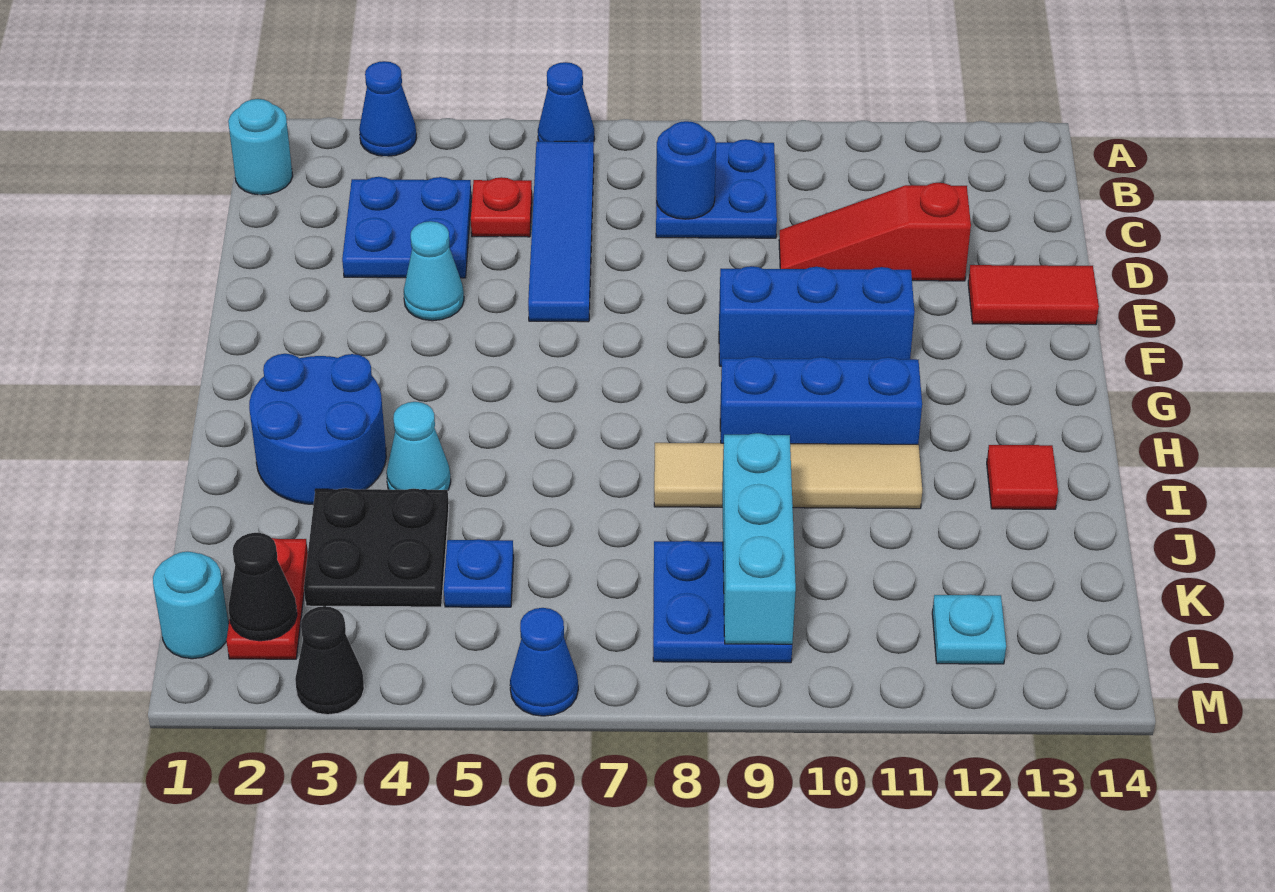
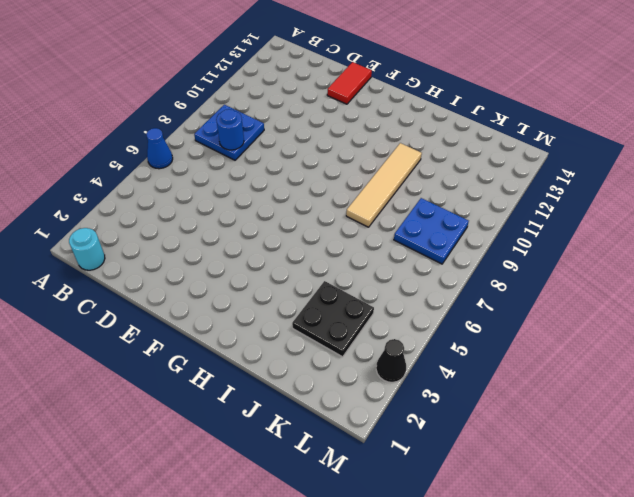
none -> blue 1x1 cone [359,61,416,156]
none -> blue 1x4 tile [528,141,594,322]
none -> blue 2x2 plate [342,177,471,278]

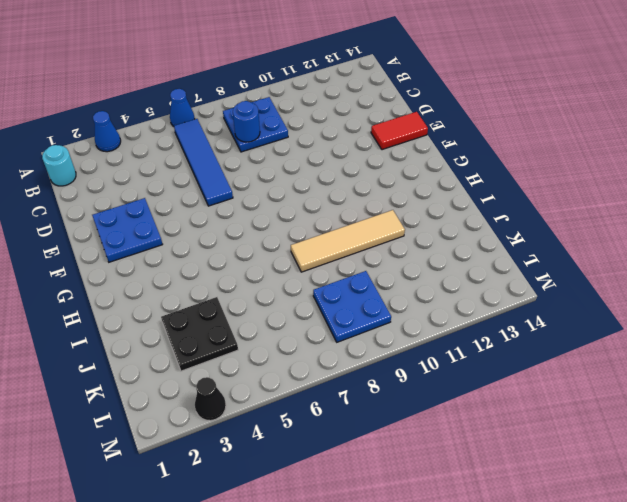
blue 2x2 plate [92,198,163,262] -> blue 2x2 plate moved to [342,177,471,278]
none -> red 1x1 plate [471,177,532,237]
none -> red 1x3 slope [779,183,971,281]
none -> cyan 1x1 cone [404,221,464,321]

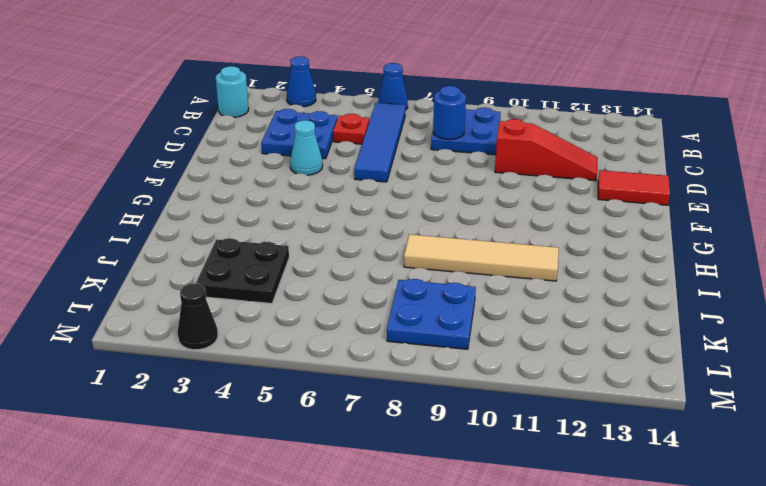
red 1x3 slope [495,119,597,181] -> red 1x3 slope turned to [779,183,971,281]
none -> blue 1x3 brick [719,266,915,366]
none -> blue 2x2 round brick [249,354,386,505]
none -> blue 1x3 brick [720,357,922,444]

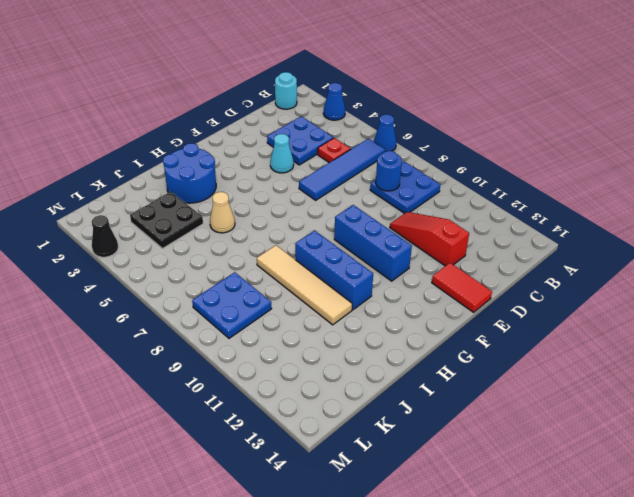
tan 1x1 cone [210,192,235,233] -> none
none -> cyan 1x1 cone [386,402,451,490]
none -> red 1x1 tile [987,445,1058,509]
none -> red 1x2 plate [226,538,308,659]

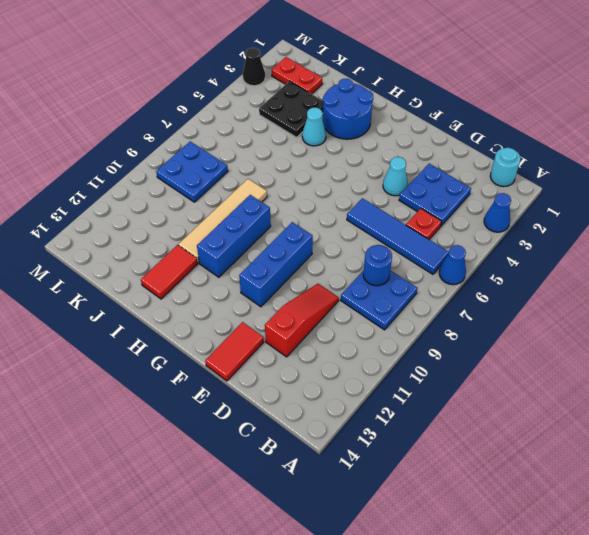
red 1x2 tile [141,245,198,299] -> red 1x1 tile [987,445,1058,509]
none -> blue 1x1 plate [444,539,514,607]
none -> cyan 1x1 round brick [153,551,229,659]
none -> cyan 1x1 plate [932,595,1006,664]

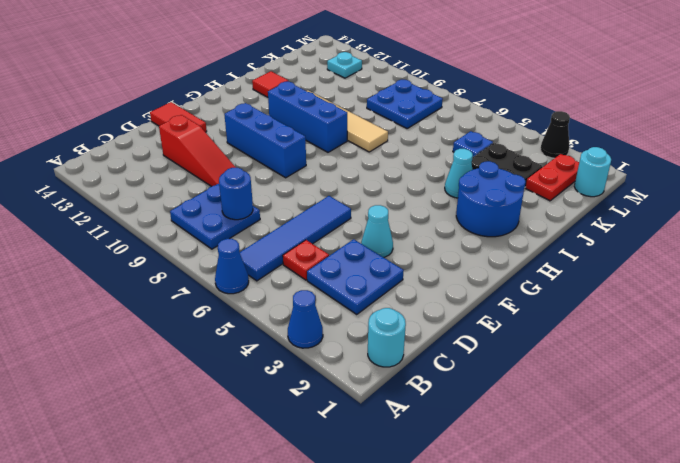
none -> blue 1x1 cone [510,608,578,716]
none -> cyan 1x3 brick [722,433,796,644]
none -> black 1x1 cone [229,533,297,641]

